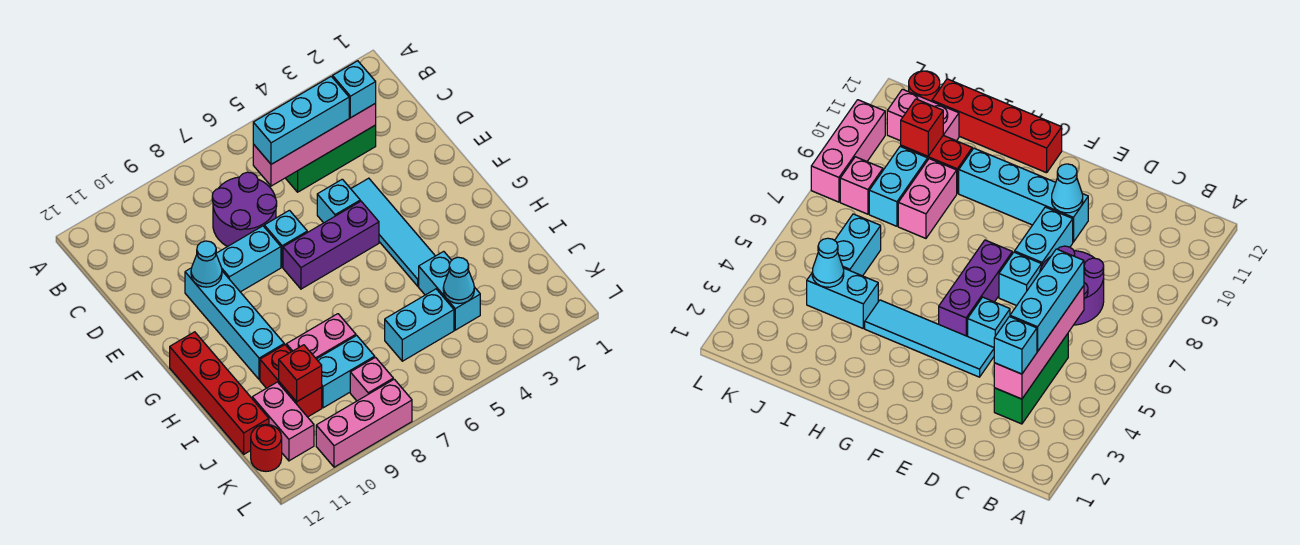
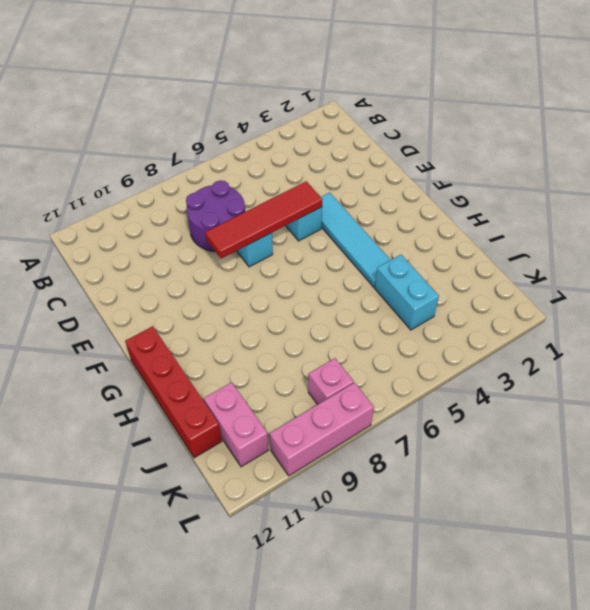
red 1x4 tile [205,181,323,259] -> none
none -> green 1x3 brick [286,125,376,192]
none -> cyan 1x2 brick [216,226,281,292]
none -> cyan 1x4 brick [185,268,284,380]

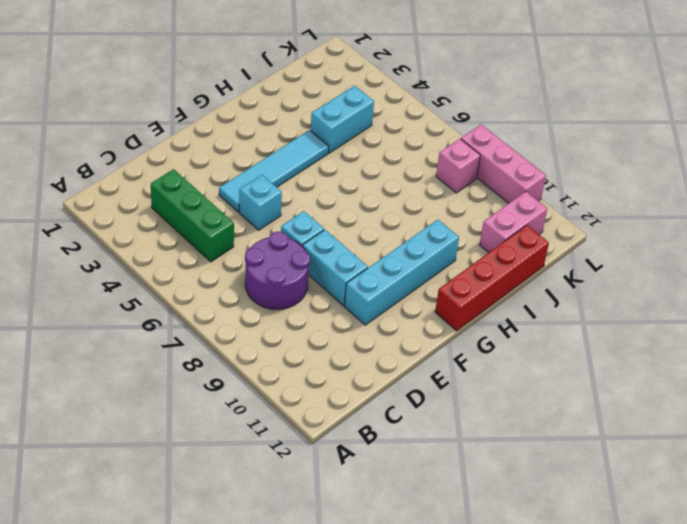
none -> purple 1x3 brick [283,201,379,289]
none -> pink 1x2 brick [286,314,356,359]
none -> red 1x2 brick [260,345,322,417]

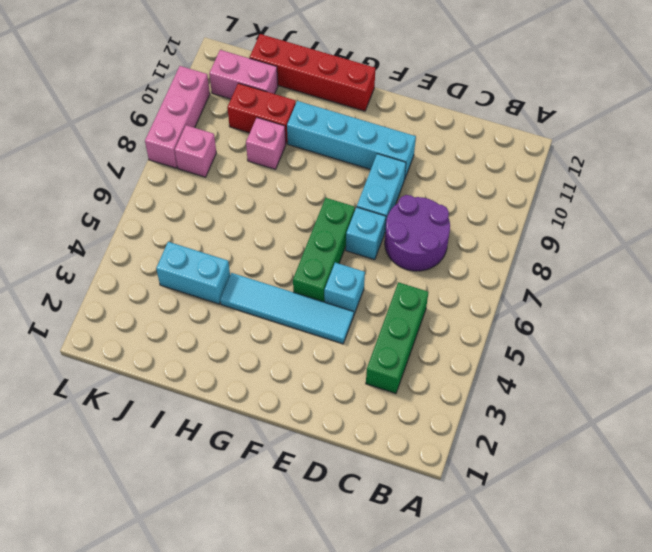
green 1x3 brick [293,198,355,302] -> purple 1x3 brick [283,201,379,289]
pink 1x1 brick [246,118,286,169] -> pink 1x2 brick [286,314,356,359]
none -> cyan 1x2 brick [385,289,454,361]
none -> cyan 1x2 brick [317,335,375,408]
none -> red 1x1 round brick [251,424,282,471]

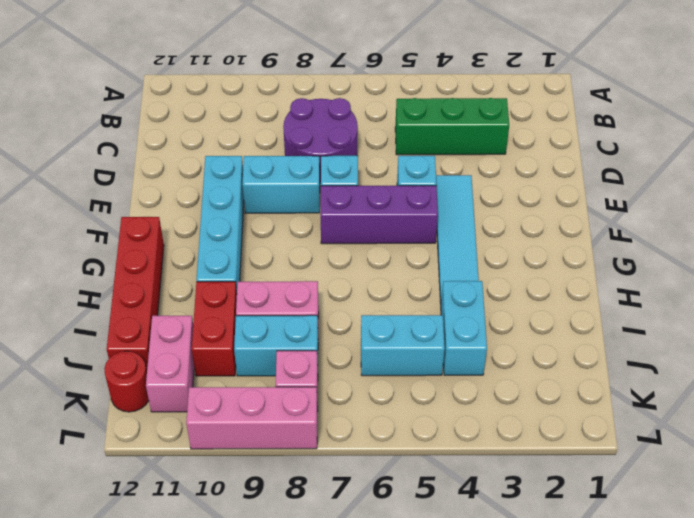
none -> pink 1x4 brick [253,103,376,186]
none -> cyan 1x1 cone [191,241,222,287]
none -> cyan 1x1 cone [443,257,474,304]

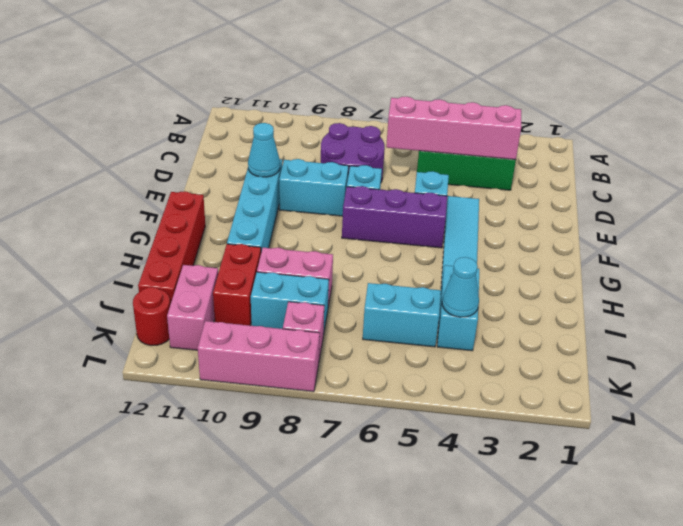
none -> red 1x1 brick [279,345,322,402]
none -> cyan 1x1 brick [333,61,376,118]
none -> cyan 1x3 brick [253,76,349,164]

